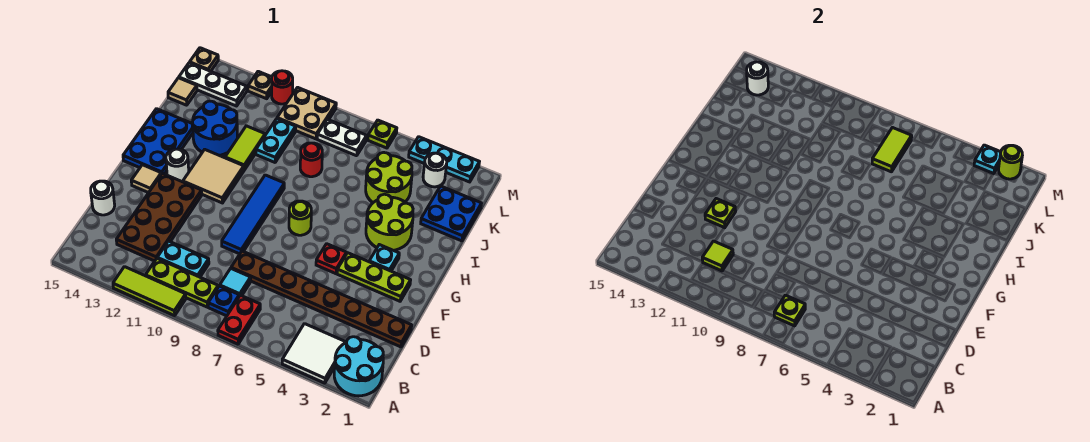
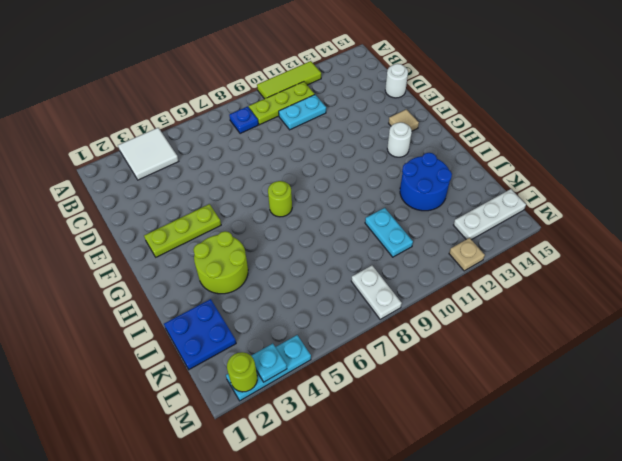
white 1x2 plate [351,266,402,319] -> white 1x2 plate turned to [317,119,367,156]
none -> cyan 2x2 round brick [334,337,383,396]
none -> red 1x2 plate [218,295,260,344]
none -> cyan 1x1 tile [220,268,251,296]
none -> brown 2x4 plate [116,173,202,261]

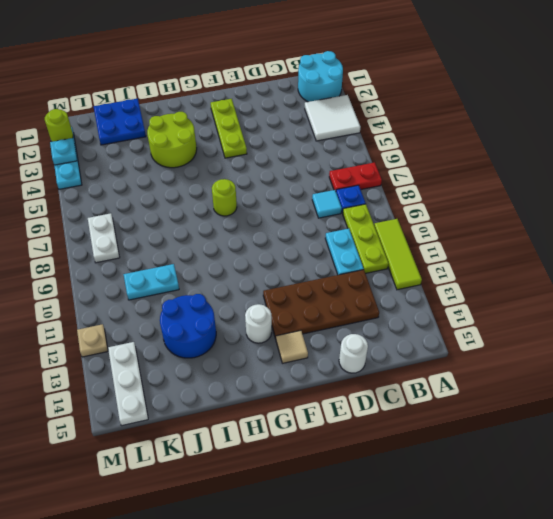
none -> brown 1x8 plate [231,251,412,347]
none -> blue 1x4 tile [222,175,284,254]
none -> red 1x1 plate [316,244,346,274]
none -> cyan 1x1 plate [369,245,399,271]

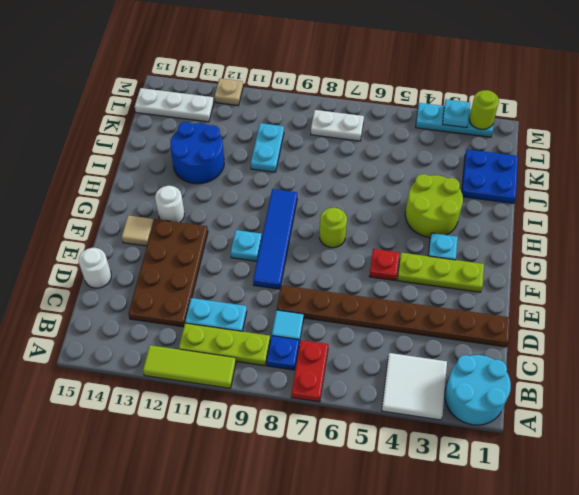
cyan 1x1 plate [231,230,262,261] -> none
none -> tan 2x2 tile [183,150,244,203]
none -> blue 2x3 plate [123,109,193,174]
none -> lime 1x2 tile [225,126,265,170]
none -> lime 2x2 round brick [366,152,412,203]

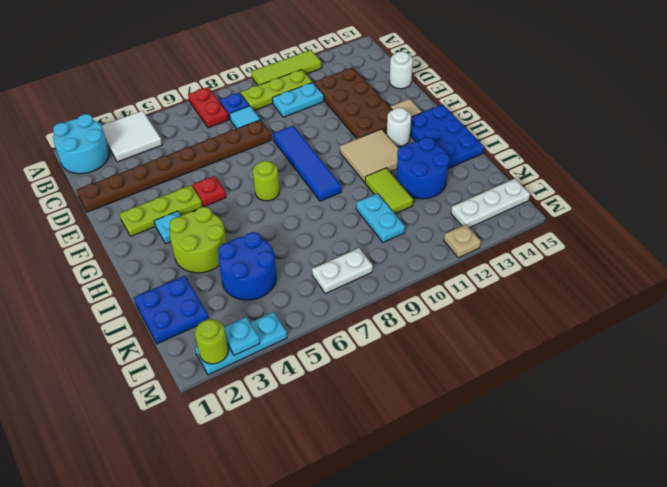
blue 2x2 round brick [218,232,276,300] -> lime 2x2 round brick [366,152,412,203]
none -> red 1x1 round brick [300,143,322,177]
none -> tan 1x1 tile [168,78,197,105]
none -> white 1x1 round brick [423,153,447,187]
none -> tan 2x2 plate [277,87,336,139]

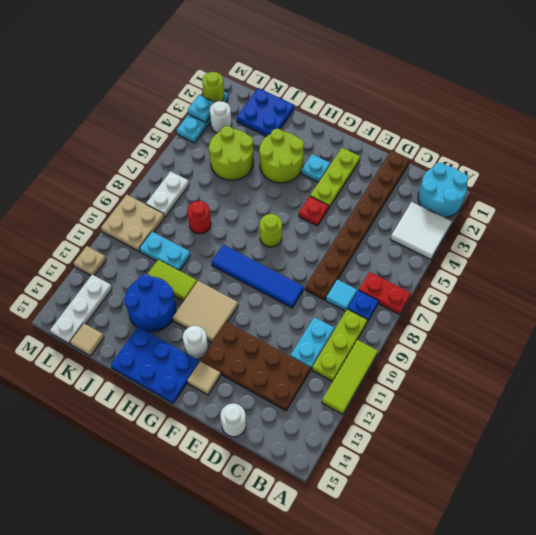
none -> lime 1x1 plate [368,120,397,148]
none -> red 1x1 round brick [272,71,293,104]
none -> tan 1x1 plate [190,48,218,71]
none -> lime 1x1 plate [774,295,805,326]

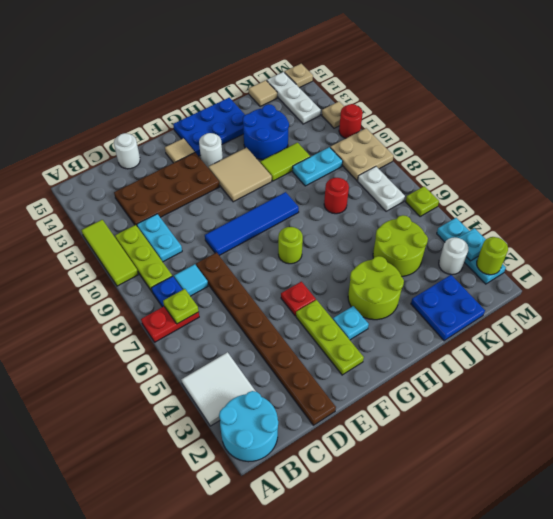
none -> lime 1x1 tile [702,241,733,271]
none -> lime 1x1 plate [705,199,736,228]
none -> lime 1x2 tile [872,128,912,172]
none -> white 1x1 round brick [747,62,768,95]

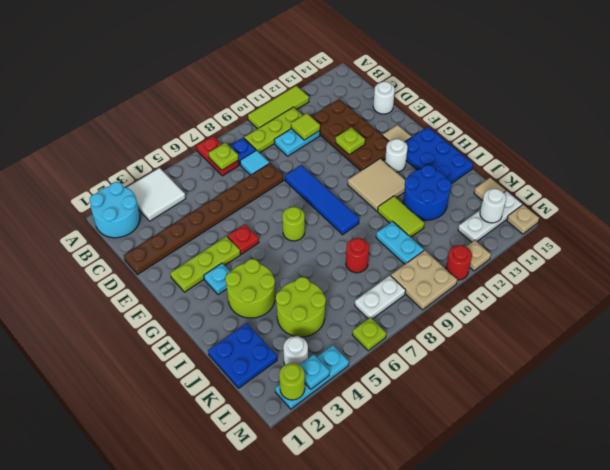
none -> lime 1x2 tile [872,128,912,172]

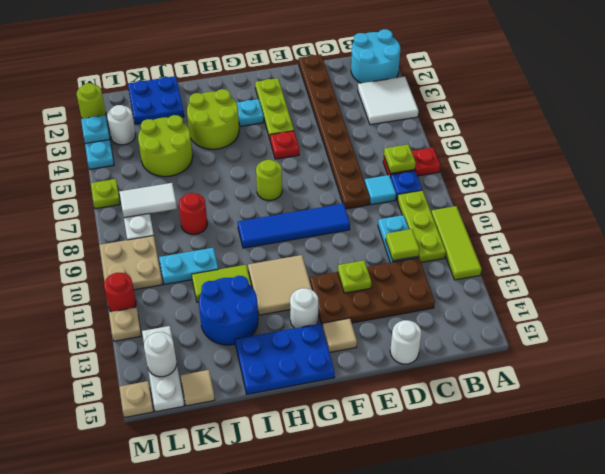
white 1x2 tile [119,183,177,218] -> lime 1x2 tile [872,128,912,172]

